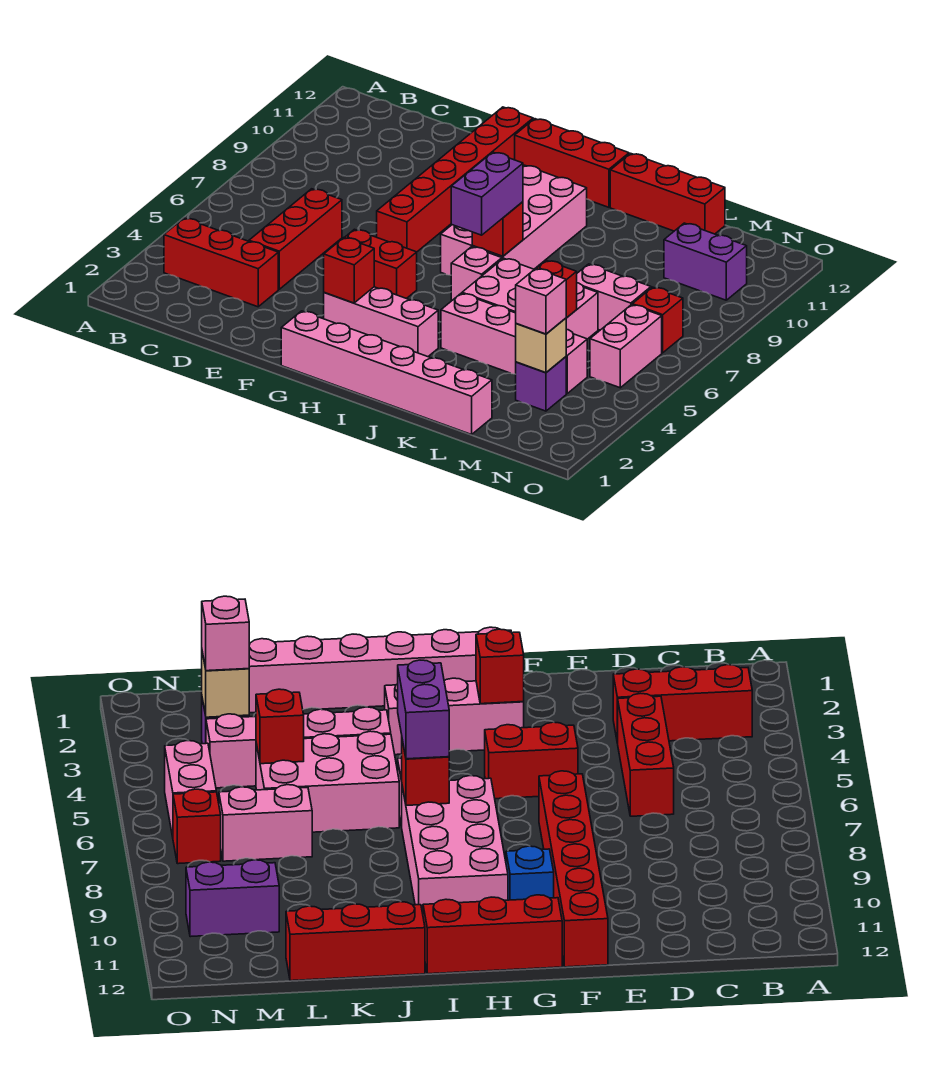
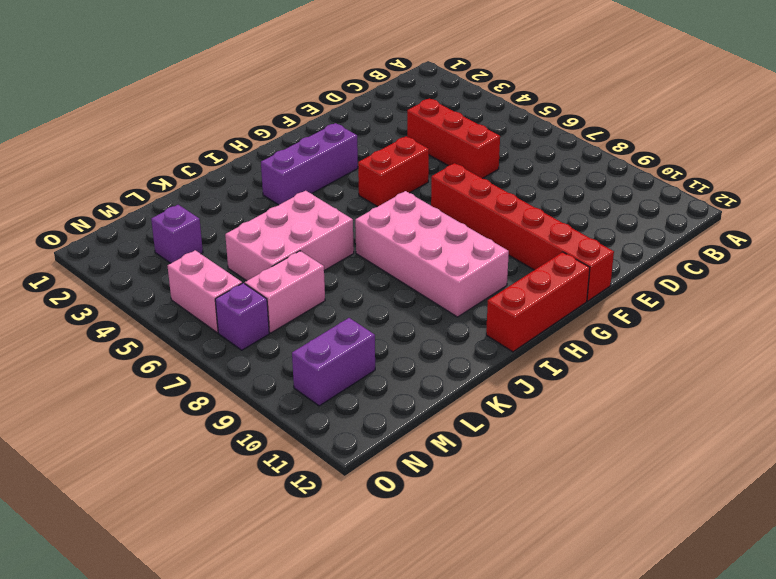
purple 1x3 brick [261,123,358,205] -> pink 1x3 brick [324,287,438,357]
purple 1x1 brick [215,283,269,350] -> red 1x1 brick [632,287,683,353]
none -> red 1x3 brick [164,218,278,307]
none -> pink 1x6 brick [281,311,492,434]
none -> blue 1x1 brick [506,846,554,900]

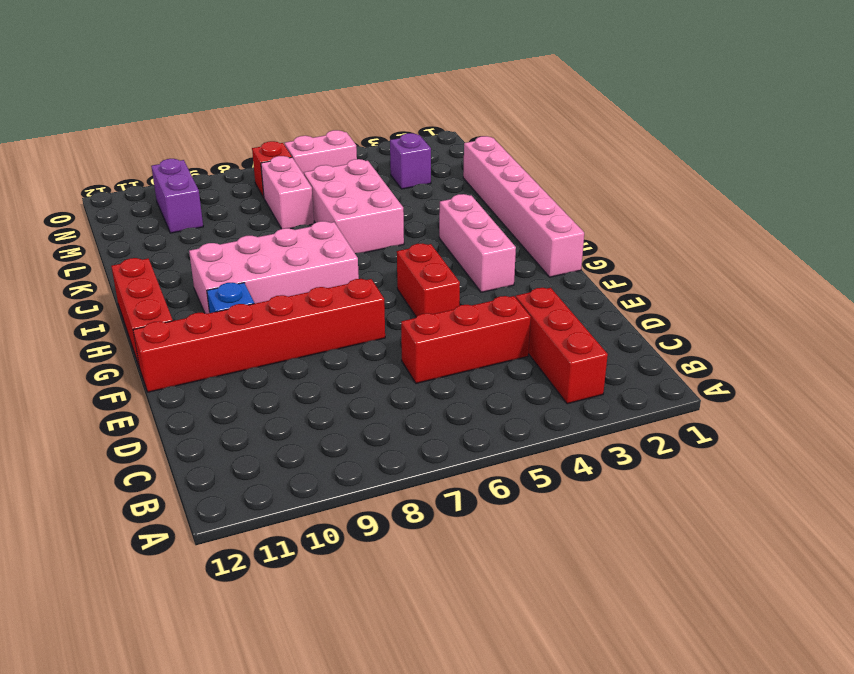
none -> pink 1x1 brick [451,247,502,301]
none -> pink 1x4 brick [441,293,587,394]
none -> red 1x3 brick [610,153,725,234]

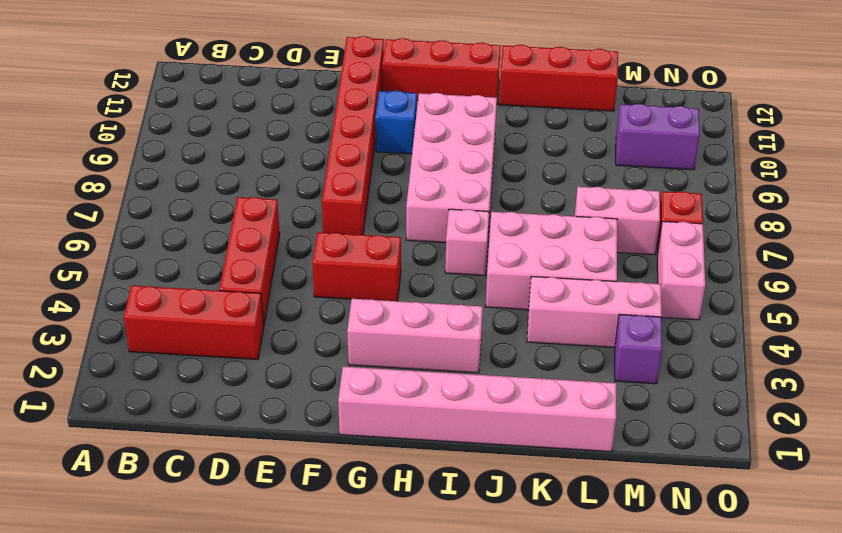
pink 1x3 brick [527,276,662,348] -> pink 1x4 brick [441,293,587,394]
none -> red 1x1 brick [324,237,374,303]
none -> red 1x1 brick [472,202,523,256]
none -> red 1x1 brick [536,260,577,318]

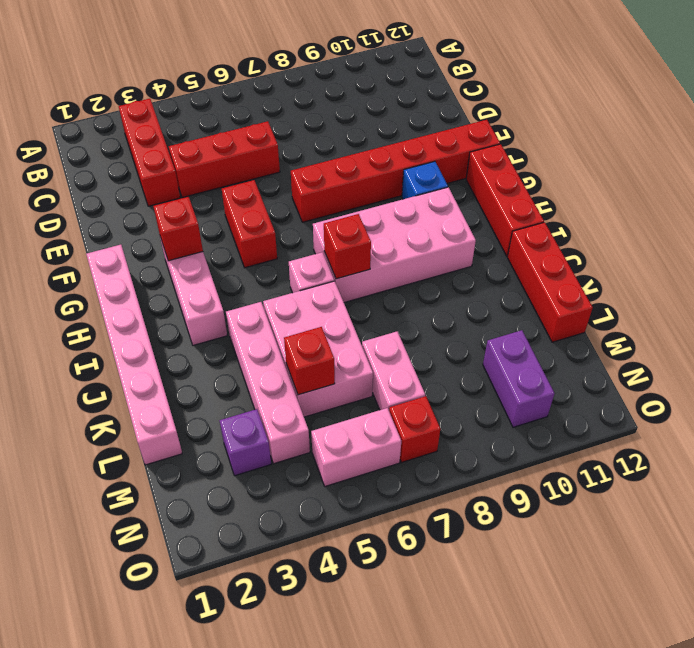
none -> tan 1x1 brick [516,318,566,373]
none -> purple 1x2 brick [451,152,523,235]
none -> pink 1x1 brick [516,269,566,334]

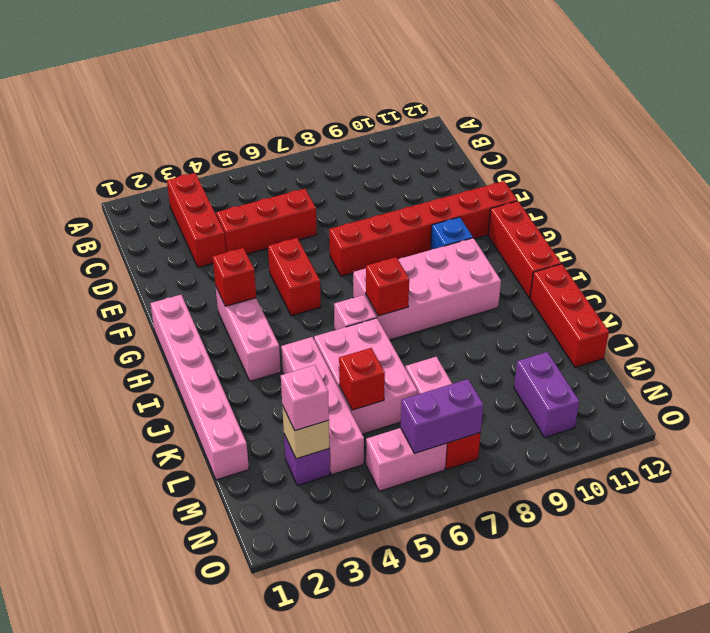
purple 1x2 brick [401,379,483,453] -> purple 1x2 brick moved to [451,152,523,235]

